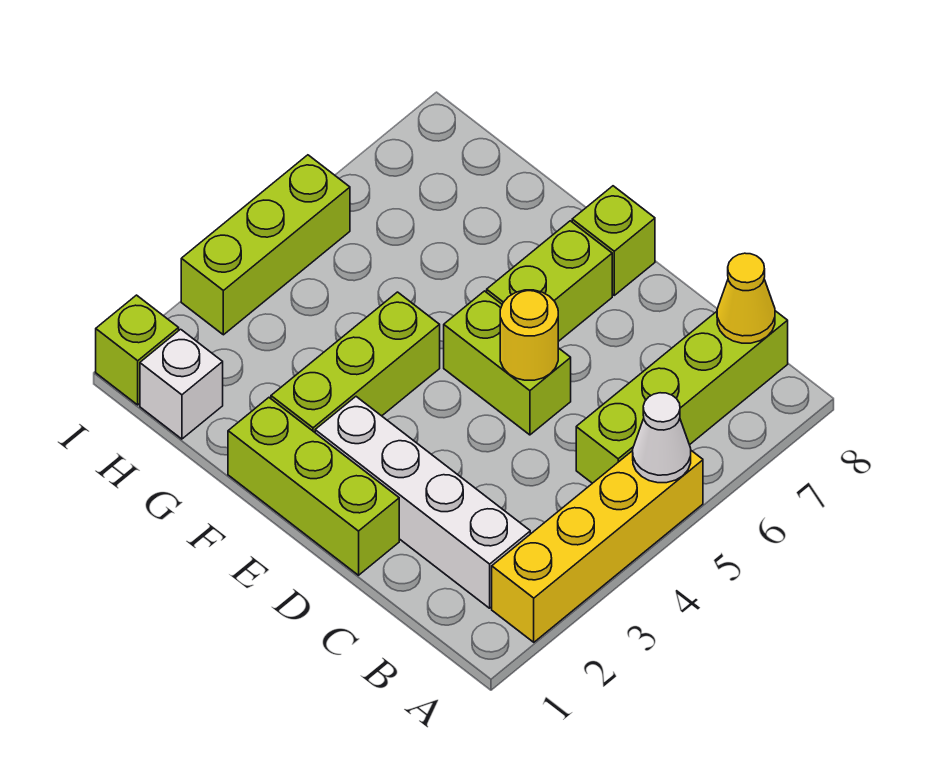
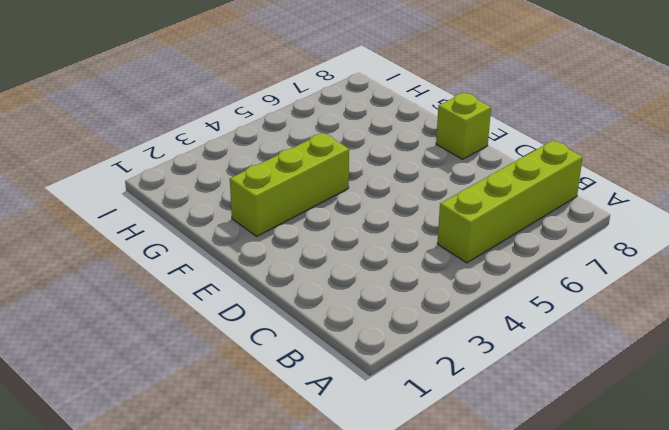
none -> yellow 1x4 brick [492,451,703,642]
none -> white 1x4 brick [315,397,530,608]
none -> lime 1x3 brick [228,398,399,575]

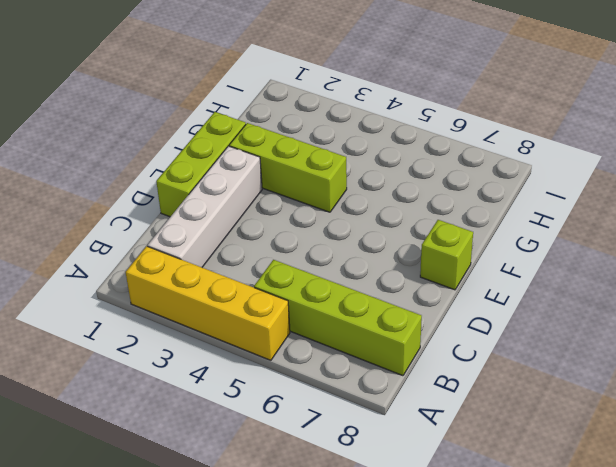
none -> lime 1x2 brick [444,291,571,435]
none -> lime 1x2 brick [487,221,612,341]
none -> white 1x1 brick [140,329,223,439]

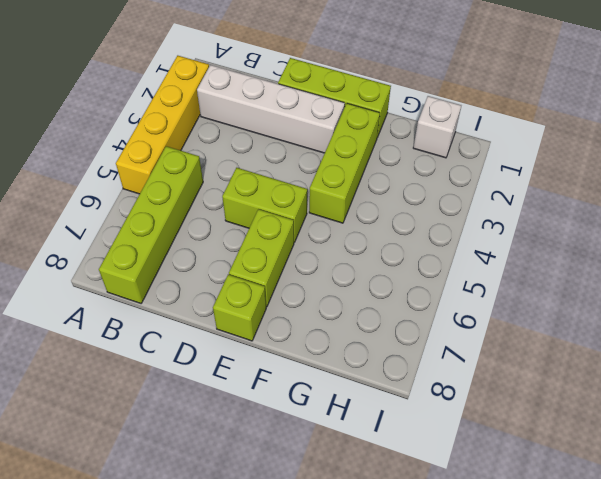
none -> lime 1x1 brick [96,295,179,405]
none -> lime 1x3 brick [181,155,350,335]
none -> white 1x1 cone [633,393,691,483]

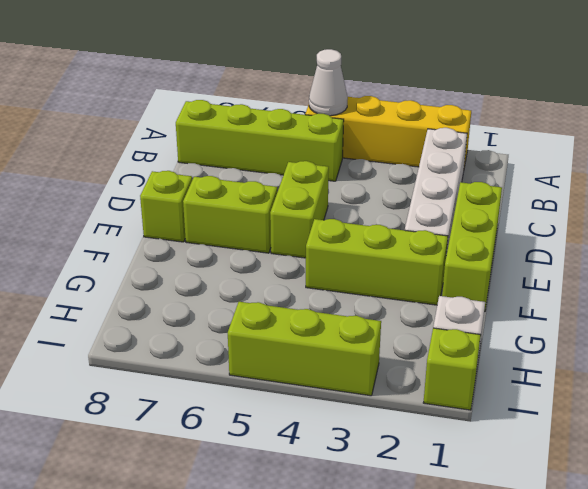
none -> yellow 1x1 cone [717,253,775,343]
none -> yellow 1x1 round brick [500,290,558,380]

